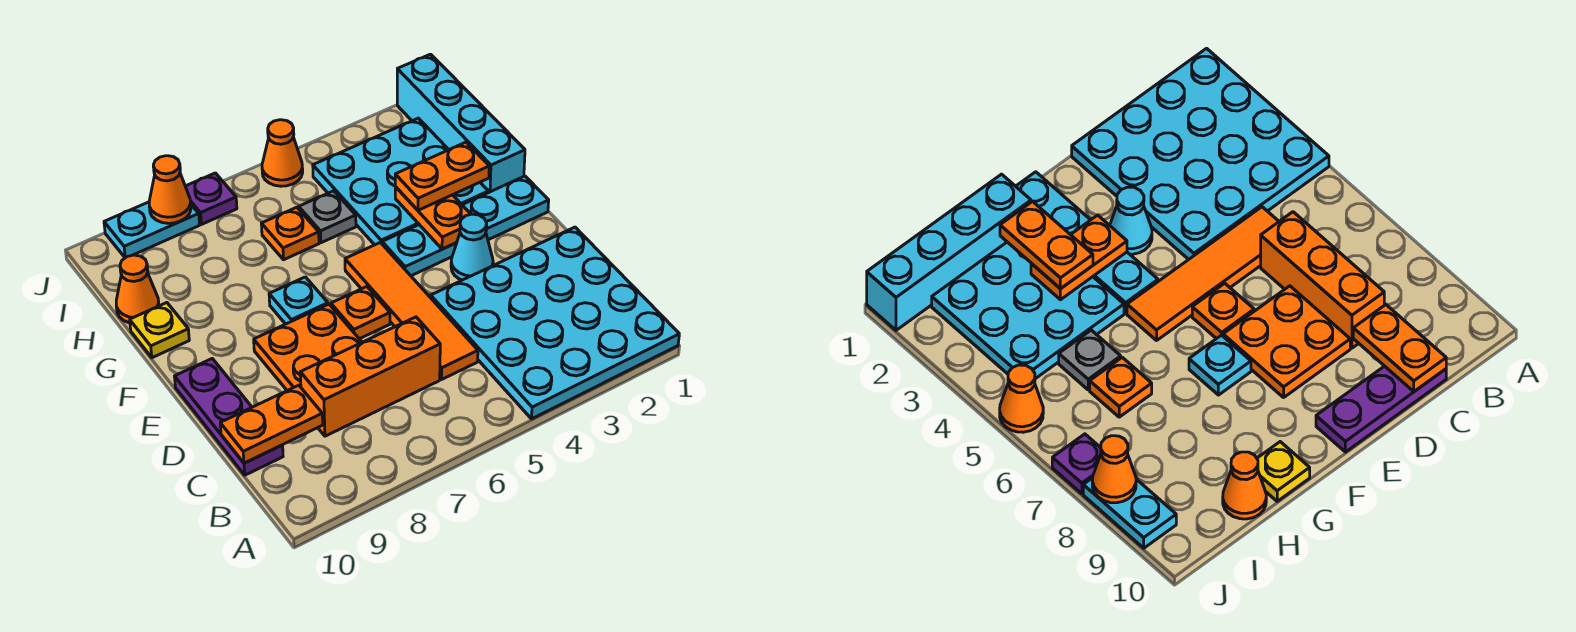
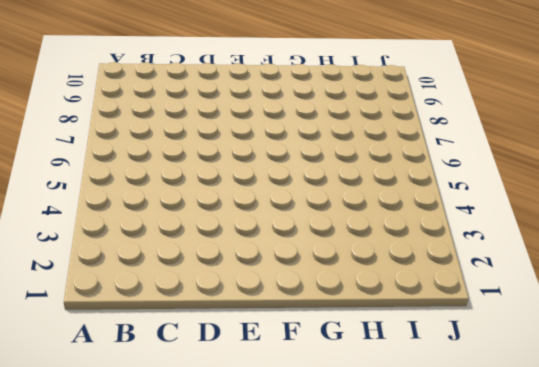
none -> cyan 4x4 plate [431,227,679,419]
none -> orange 1x4 tile [345,242,478,379]
none -> orange 1x3 brick [300,317,440,436]

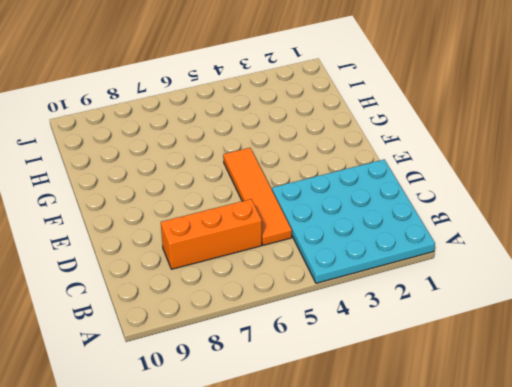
none -> purple 1x3 plate [174,359,283,475]
none -> orange 2x2 plate [254,304,362,391]
none -> cyan 1x1 cone [451,214,493,280]

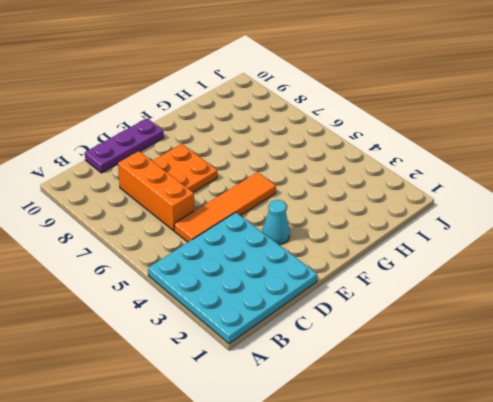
none -> orange 1x1 plate [331,287,390,339]
none -> cyan 1x4 plate [382,176,549,276]
none -> cyan 1x1 plate [269,277,328,324]

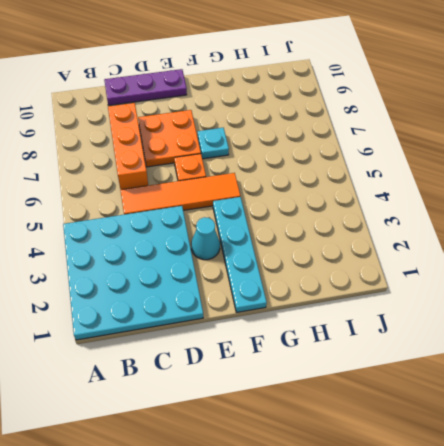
none -> cyan 1x4 brick [397,54,525,193]
none -> cyan 3x3 plate [313,118,488,245]
none -> yellow 1x1 plate [130,303,189,358]

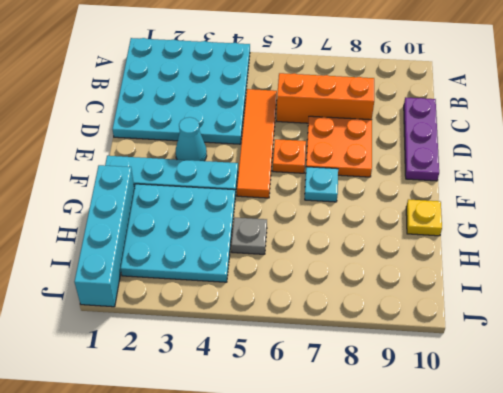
none -> orange 1x1 plate [261,207,319,260]
none -> orange 1x1 cone [116,255,159,323]
none -> orange 1x1 cone [262,120,303,186]

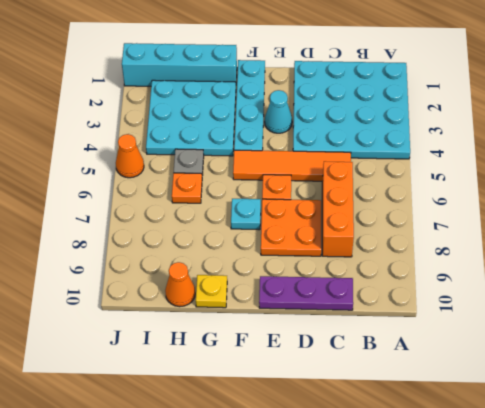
none -> purple 1x1 plate [185,173,237,224]
none -> cyan 1x2 plate [104,202,200,258]
none -> orange 1x2 plate [220,385,323,463]

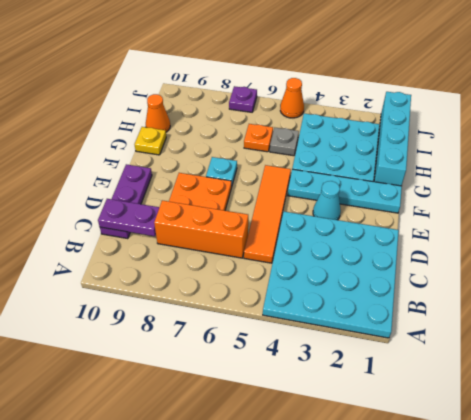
purple 1x2 plate [98,199,159,236] -> orange 1x2 plate [220,385,323,463]
none -> orange 1x1 plate [331,287,390,339]
none -> cyan 1x2 plate [104,202,200,258]
none -> orange 1x2 plate [395,187,471,249]

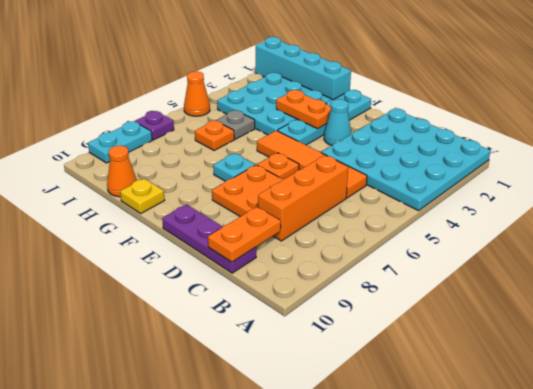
none -> orange 1x1 cone [149,156,191,223]
none -> orange 1x2 plate [395,142,489,210]

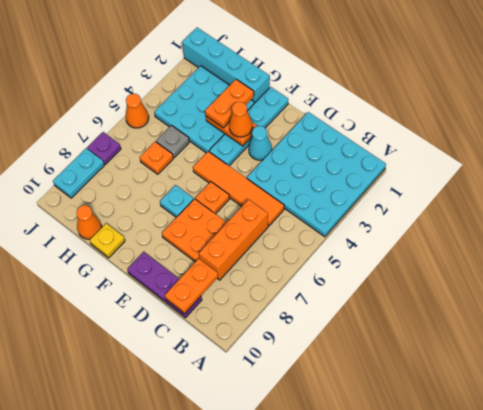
orange 1x1 cone [229,102,253,137] -> orange 1x1 cone moved to [149,156,191,223]

